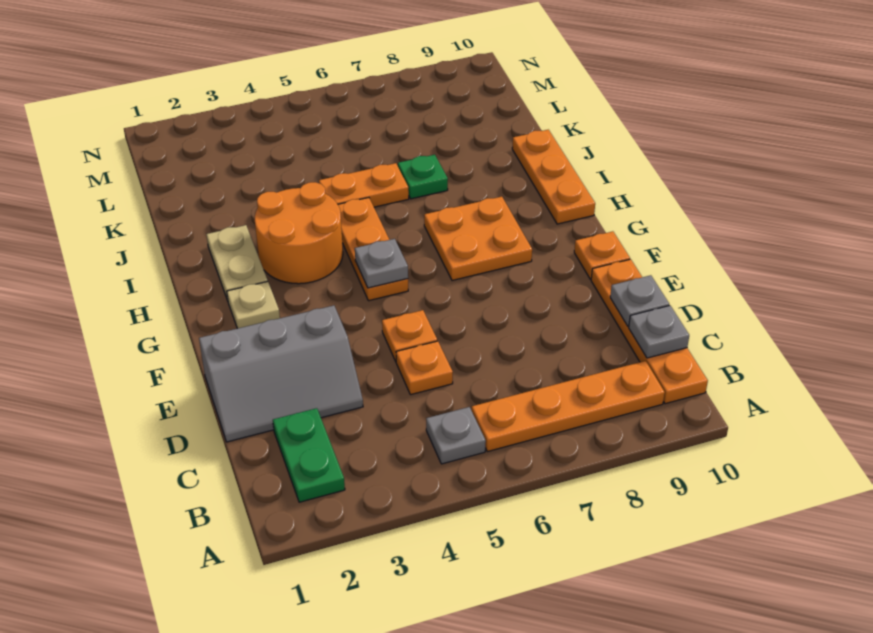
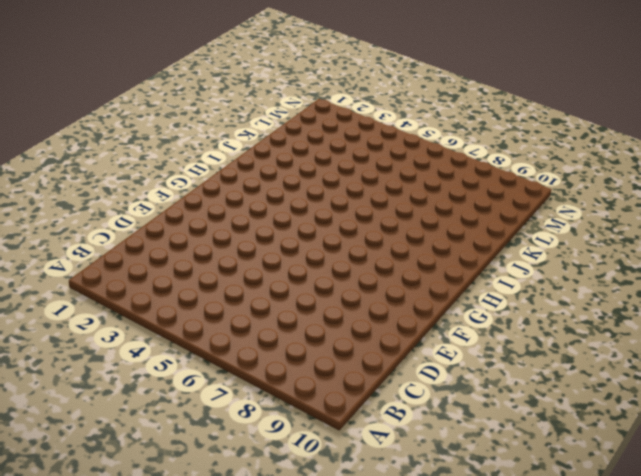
none -> green 1x2 plate [273,408,345,502]
none -> grey 1x1 plate [426,407,486,464]
none -> orange 1x4 plate [472,361,665,452]

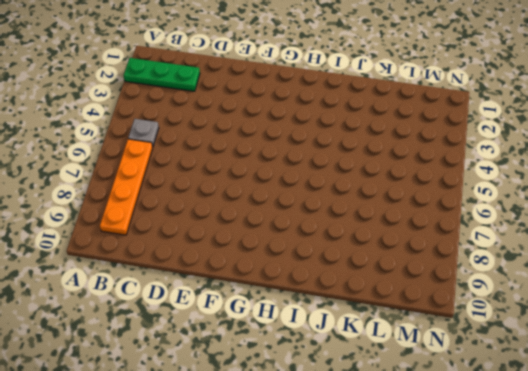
green 1x3 plate [124,58,200,91] -> green 1x2 plate [273,408,345,502]
none -> orange 1x4 plate [591,259,708,404]
none -> grey 2x3 slope [199,305,363,442]
none -> orange 1x1 plate [396,341,453,395]

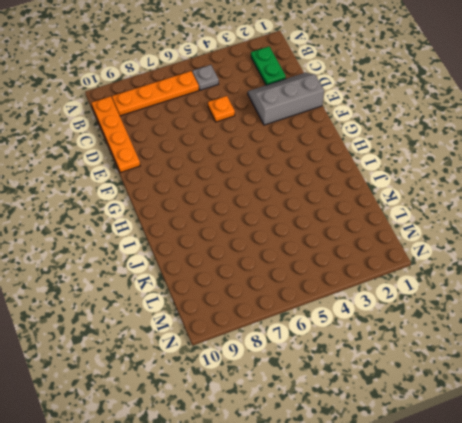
none -> orange 1x1 plate [382,310,437,361]
none -> orange 1x1 plate [574,231,630,279]
none -> tan 1x1 plate [227,281,280,328]

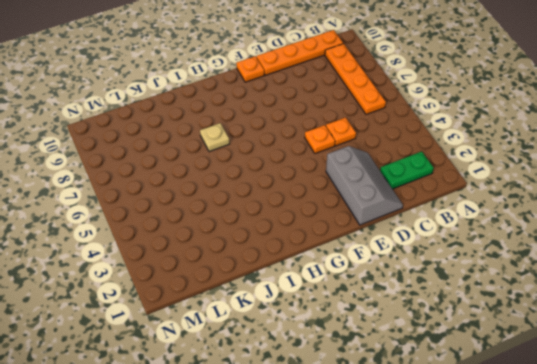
tan 1x1 plate [200,123,230,152] -> tan 1x1 plate moved to [227,281,280,328]
none -> grey 1x1 plate [426,407,486,464]
none -> orange 1x3 plate [338,198,408,301]
none -> orange 2x2 plate [424,197,532,281]

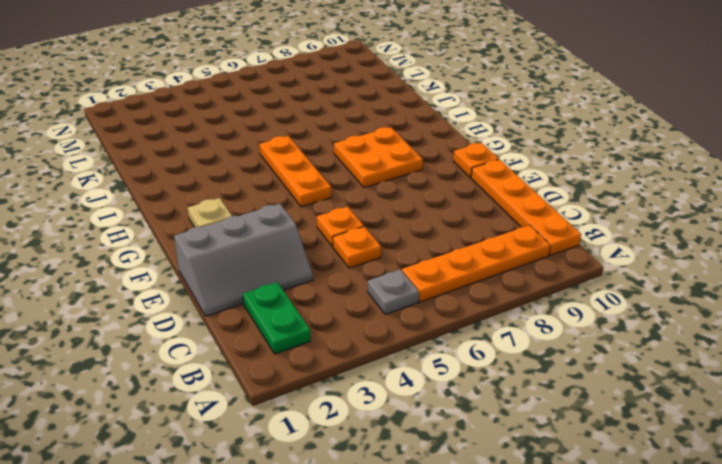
none -> tan 1x2 plate [206,225,268,301]
none -> orange 2x2 round brick [255,182,343,284]
none -> orange 1x3 plate [512,130,595,224]

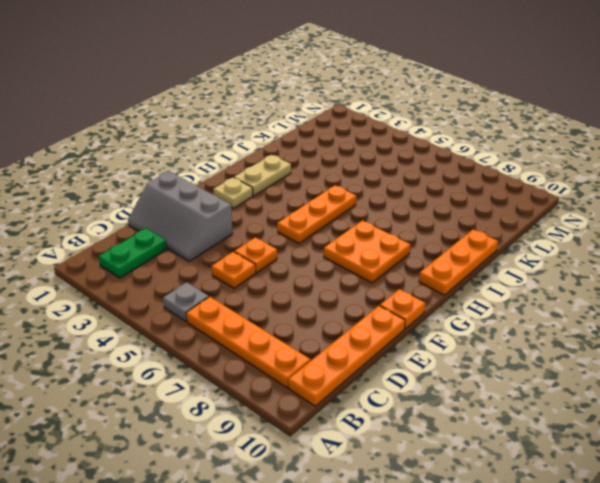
none -> orange 2x2 round brick [255,182,343,284]
none -> orange 1x2 plate [319,163,409,207]
none -> green 1x1 plate [398,155,448,199]

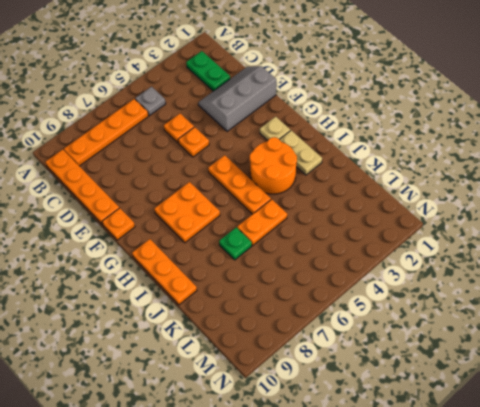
none -> grey 1x1 plate [629,305,689,358]
none -> grey 1x1 plate [610,275,669,326]
none -> grey 1x1 plate [355,239,408,288]

